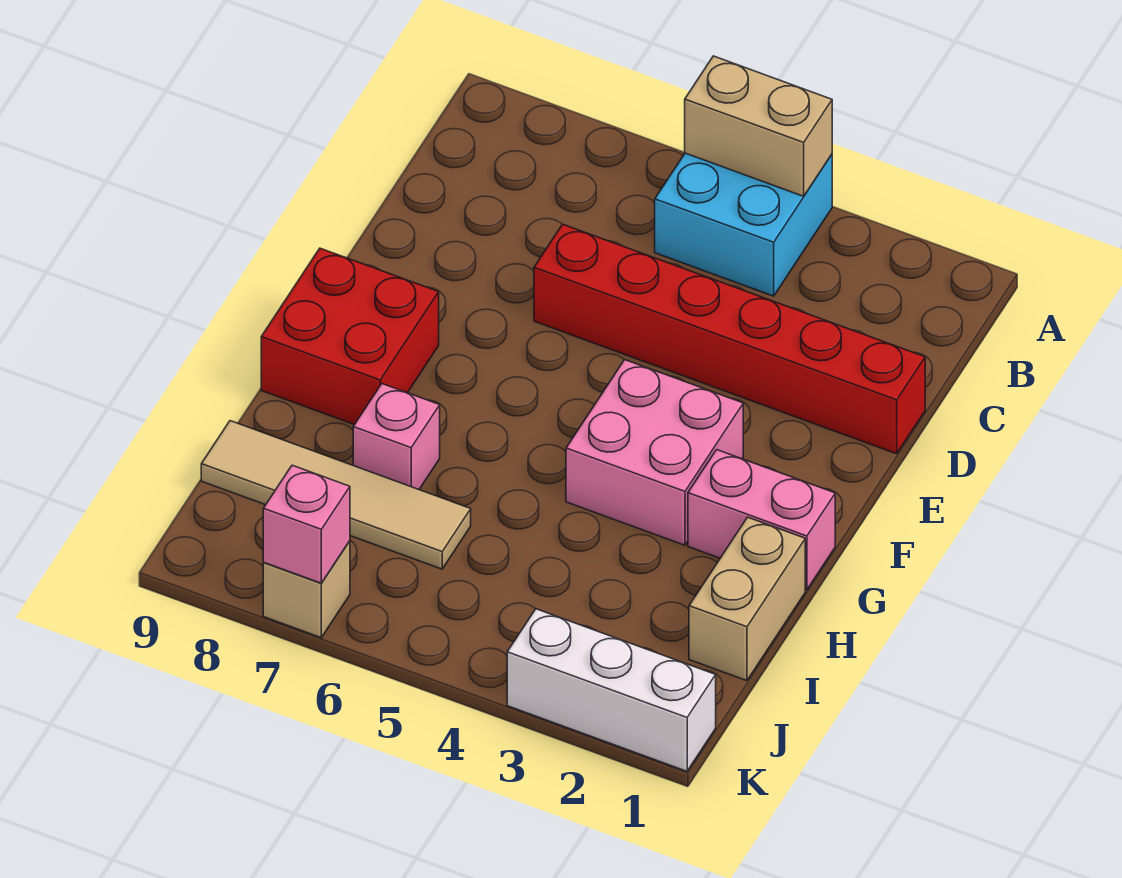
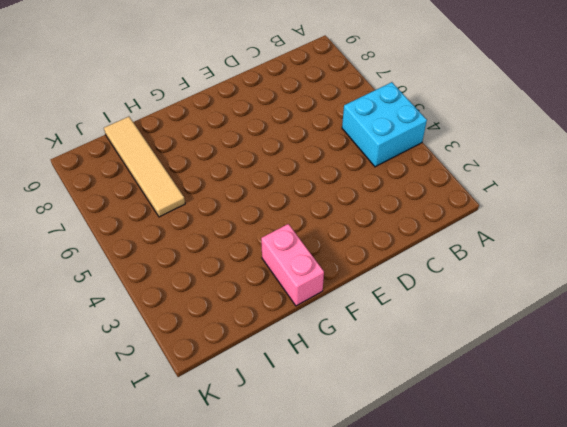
none -> red 1x6 brick [534,224,925,454]
none -> pink 2x2 brick [566,360,743,545]
none -> red 2x2 brick [261,248,439,425]

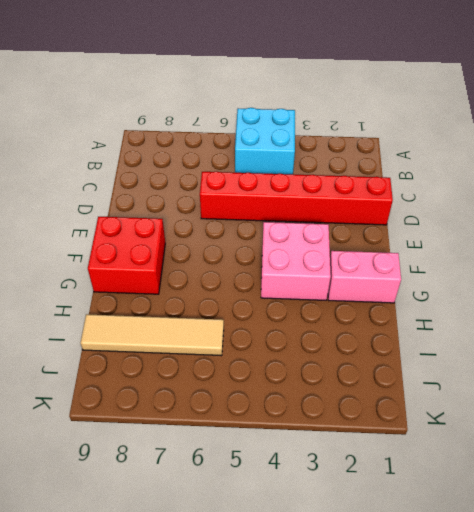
none -> tan 1x2 brick [689,517,805,681]
none -> pink 1x1 brick [353,384,440,489]
none -> white 1x3 brick [507,609,716,771]

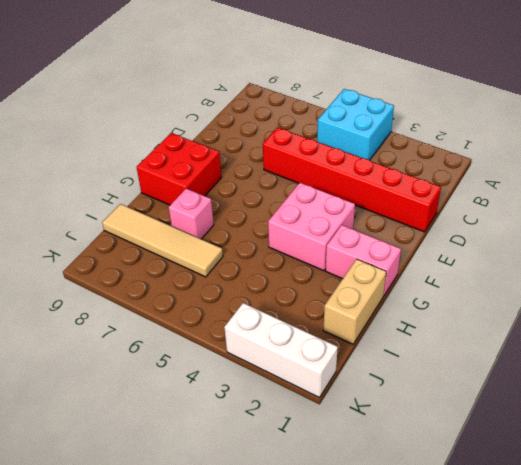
none -> tan 1x1 brick [263,541,350,637]
none -> tan 1x2 brick [685,56,832,196]
none -> pink 1x1 brick [263,465,350,583]

